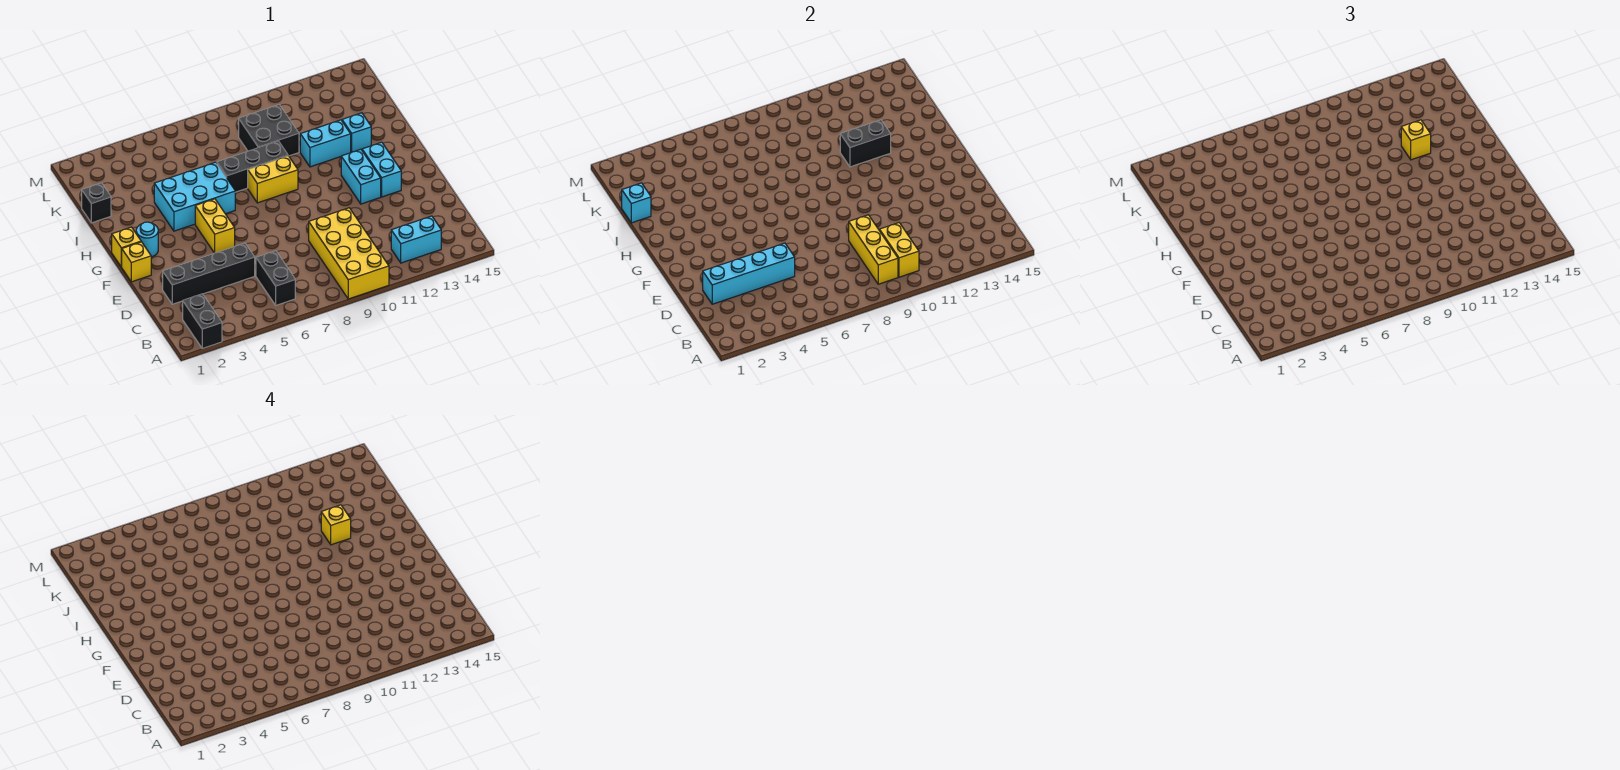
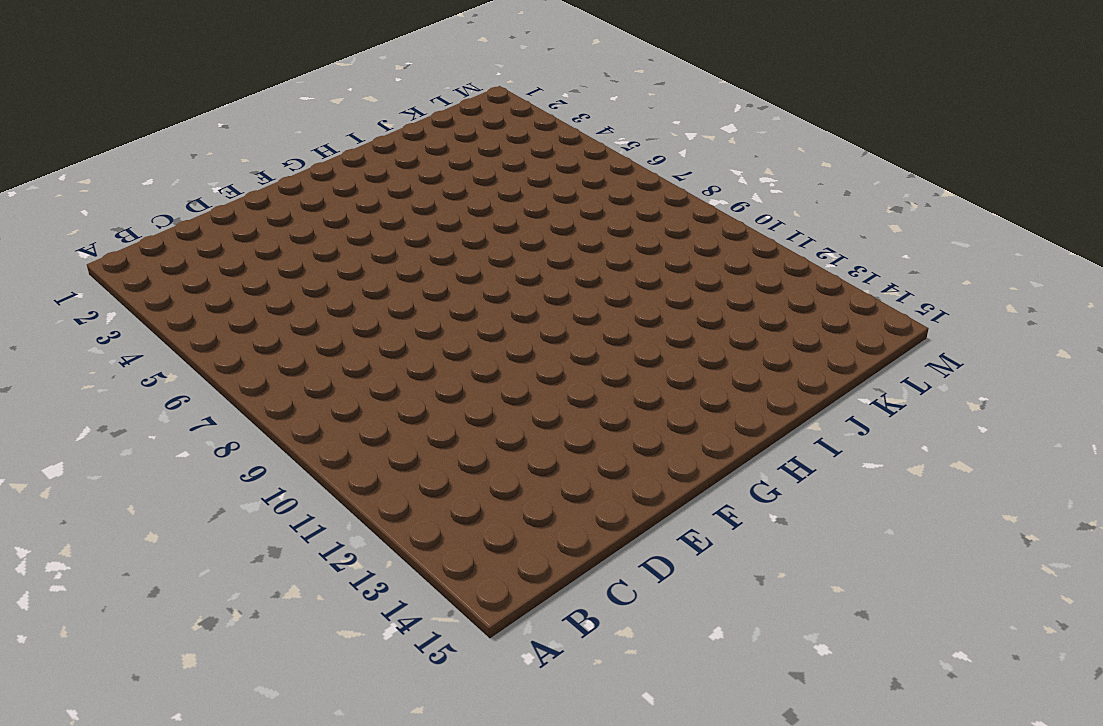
none -> black 1x2 brick [183,294,222,348]
none -> yellow 2x4 brick [309,208,389,299]
none -> black 1x2 brick [256,251,295,305]

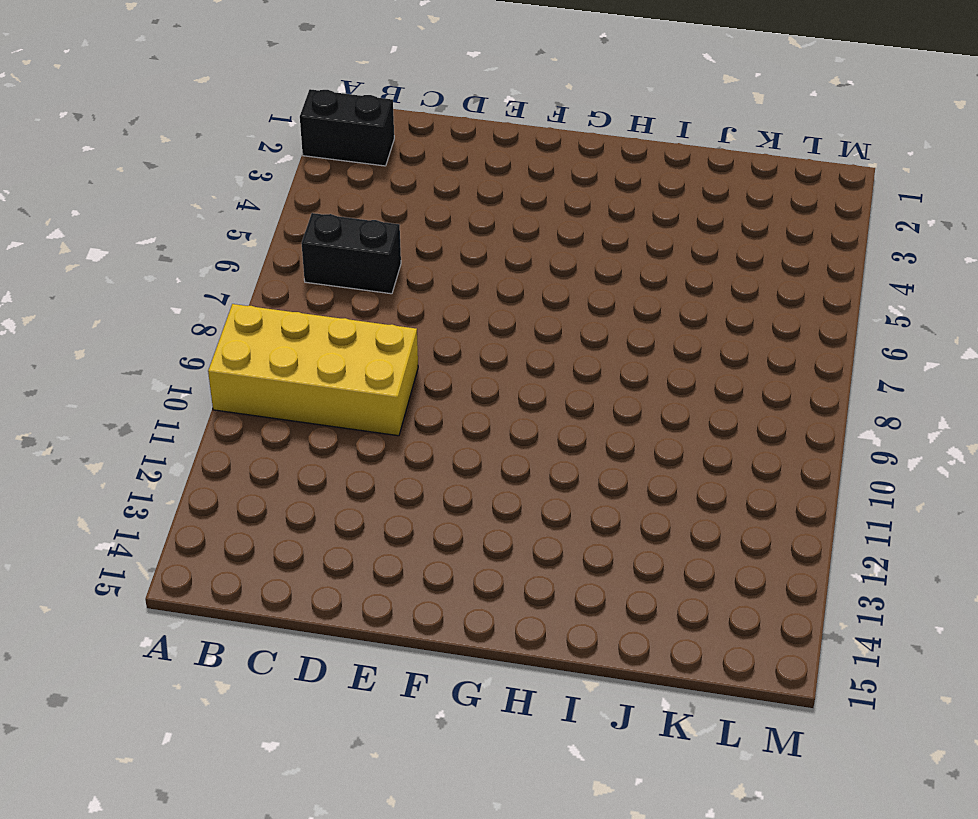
none -> cyan 1x2 brick [391,216,441,263]
none -> black 1x4 brick [163,243,255,304]
none -> yellow 1x1 brick [122,242,151,282]

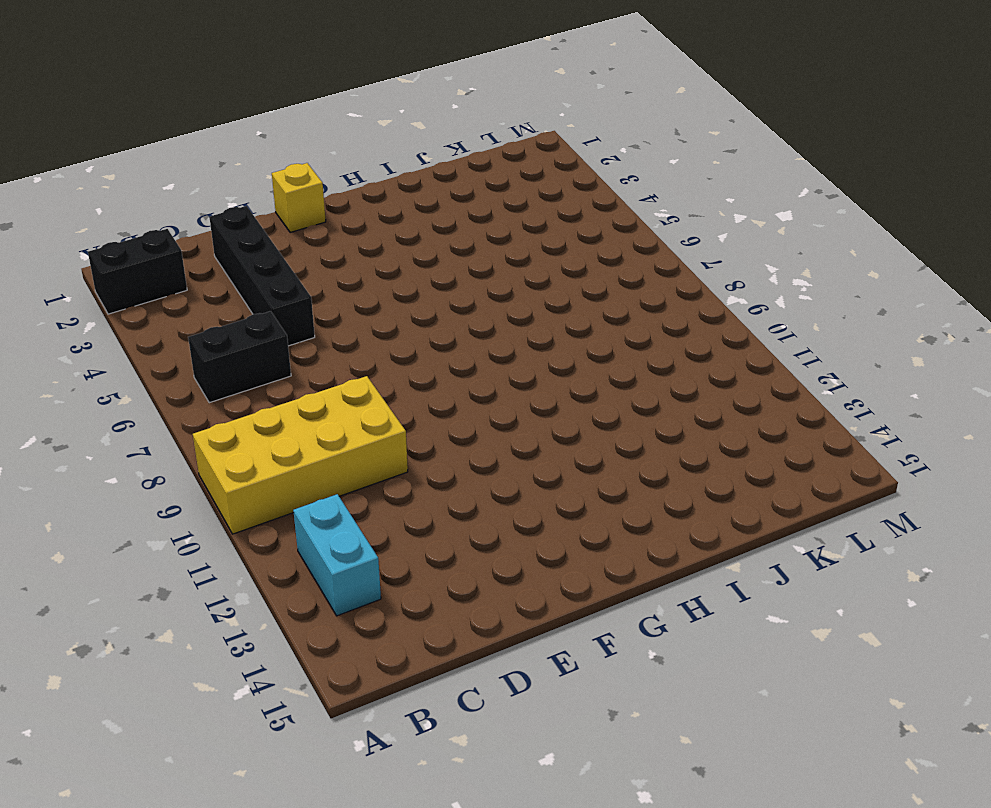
none -> yellow 1x2 brick [195,199,235,253]
none -> cyan 1x2 brick [341,149,381,204]
none -> cyan 1x2 brick [362,142,401,197]

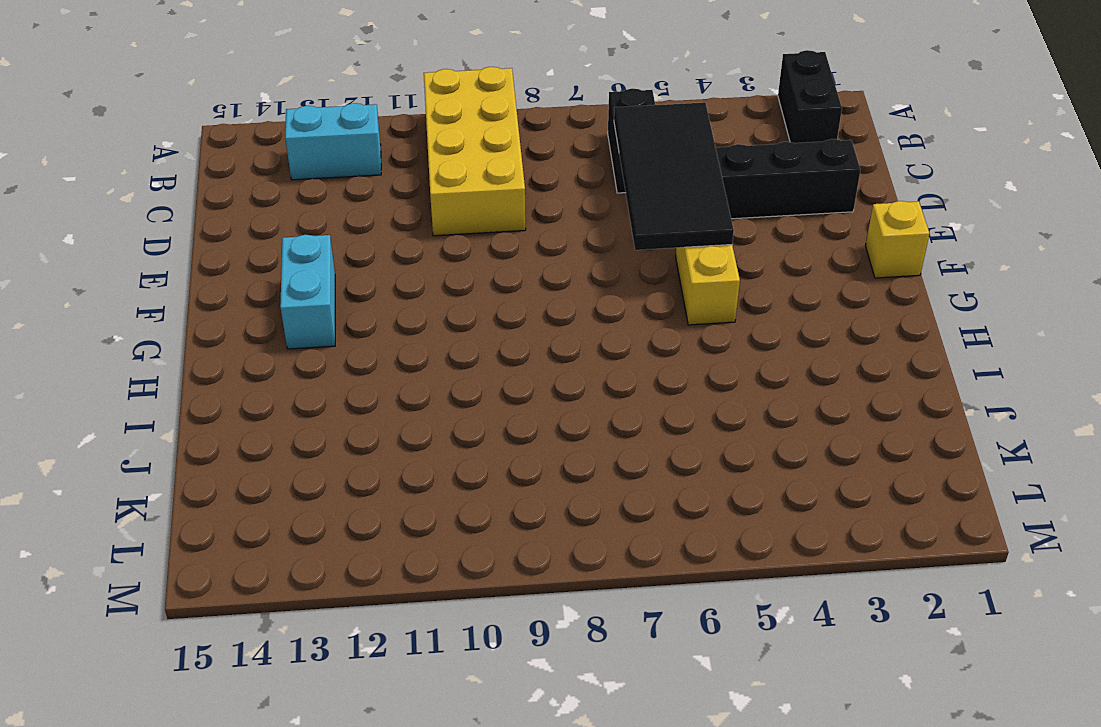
black 2x4 tile [614,103,734,250] -> cyan 1x4 brick [703,243,795,304]
none -> cyan 1x2 brick [341,149,381,204]
none -> yellow 1x1 brick [112,227,141,267]
none -> cyan 1x1 round brick [136,222,158,257]

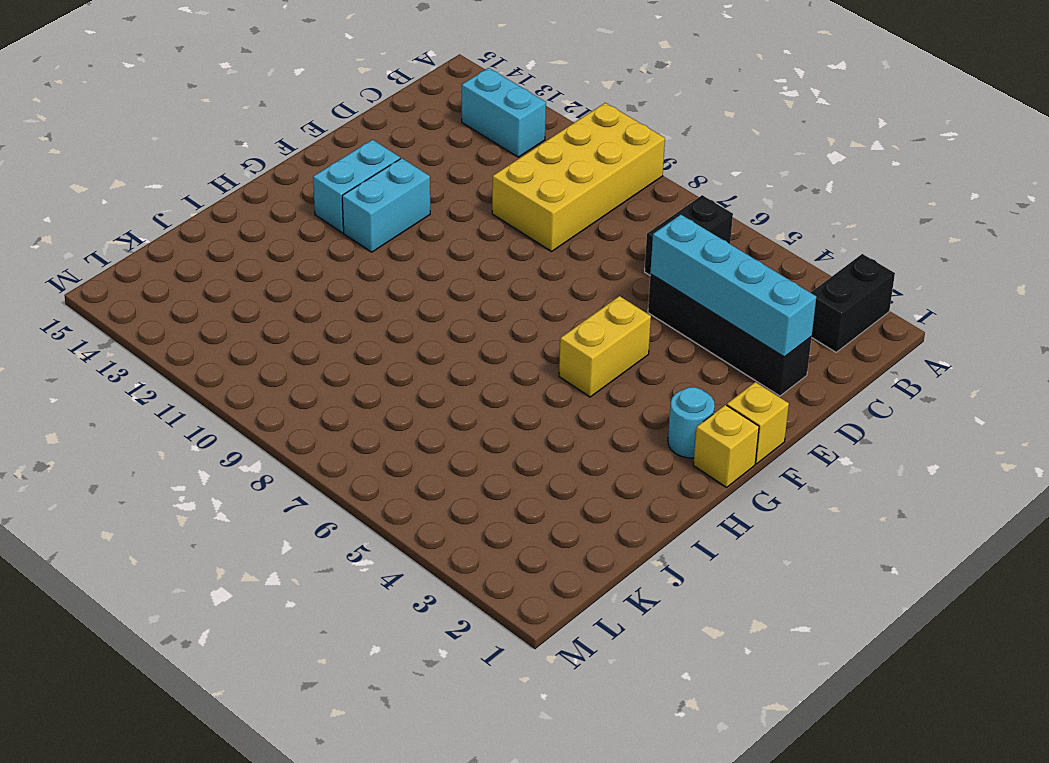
none -> cyan 2x3 brick [154,162,235,231]
none -> yellow 1x2 brick [248,156,298,203]
none -> black 1x3 brick [217,141,288,192]

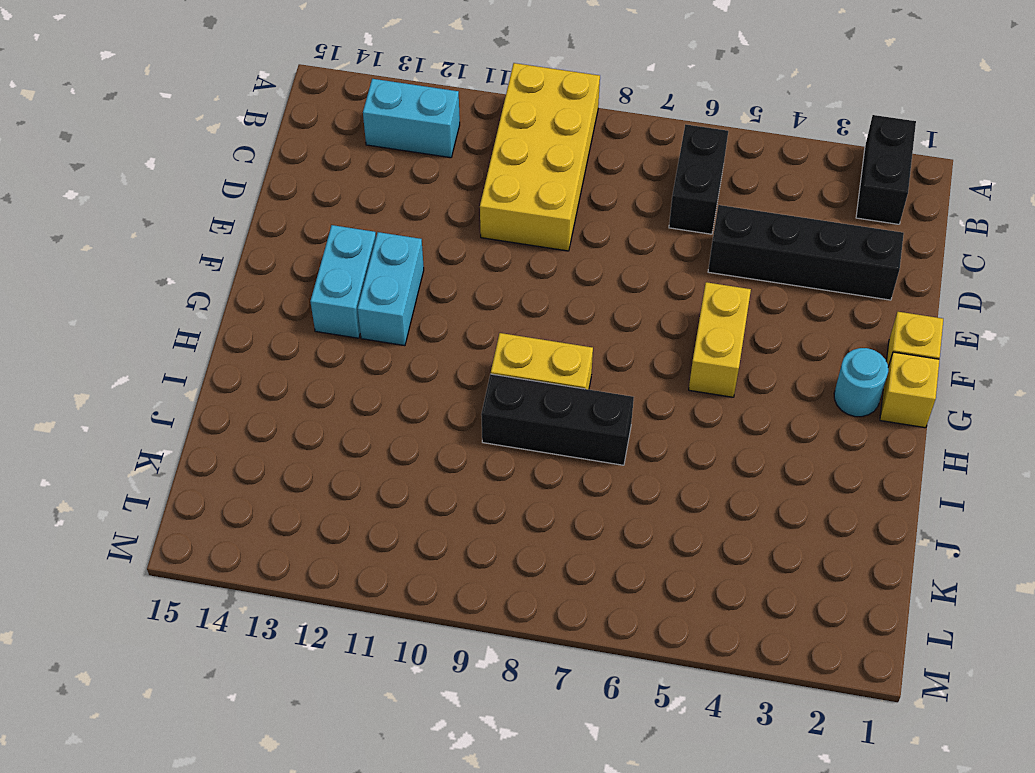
none -> cyan 2x3 brick [154,162,235,231]
none -> cyan 1x2 brick [300,120,351,167]
none -> cyan 1x1 brick [342,113,371,152]

